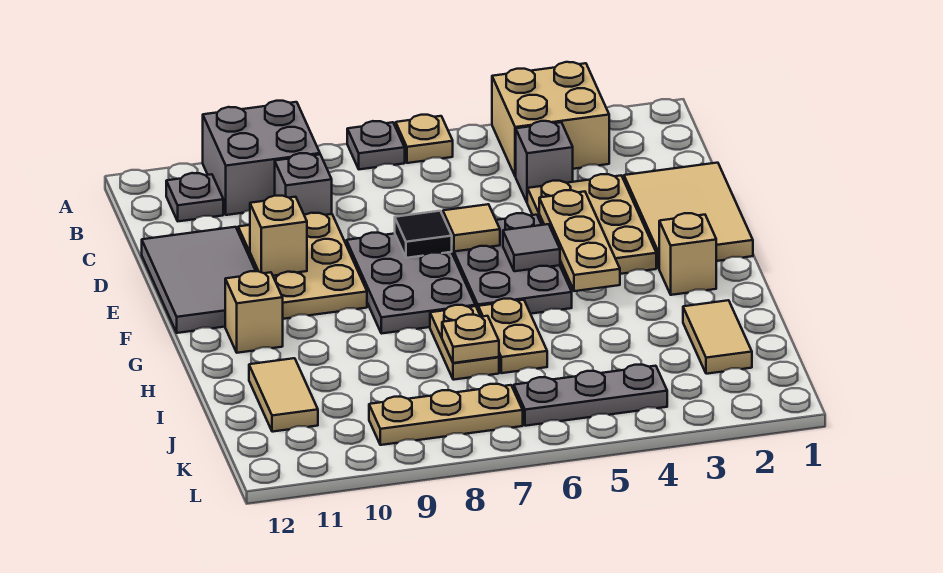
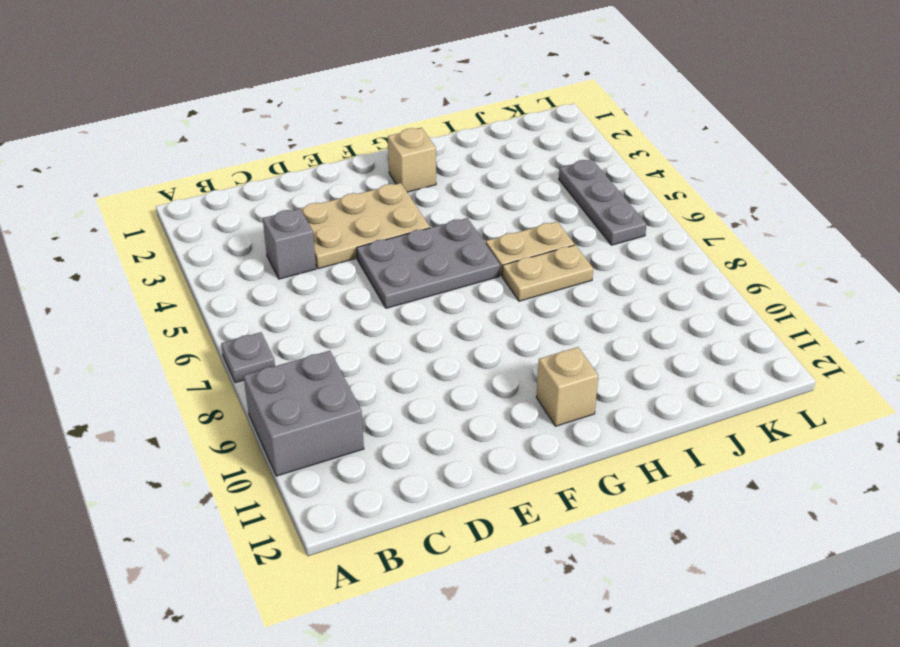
none -> tan 2x2 brick [492,62,609,177]
none -> tan 1x1 plate [396,115,453,163]
none -> grey 1x1 plate [166,173,223,221]

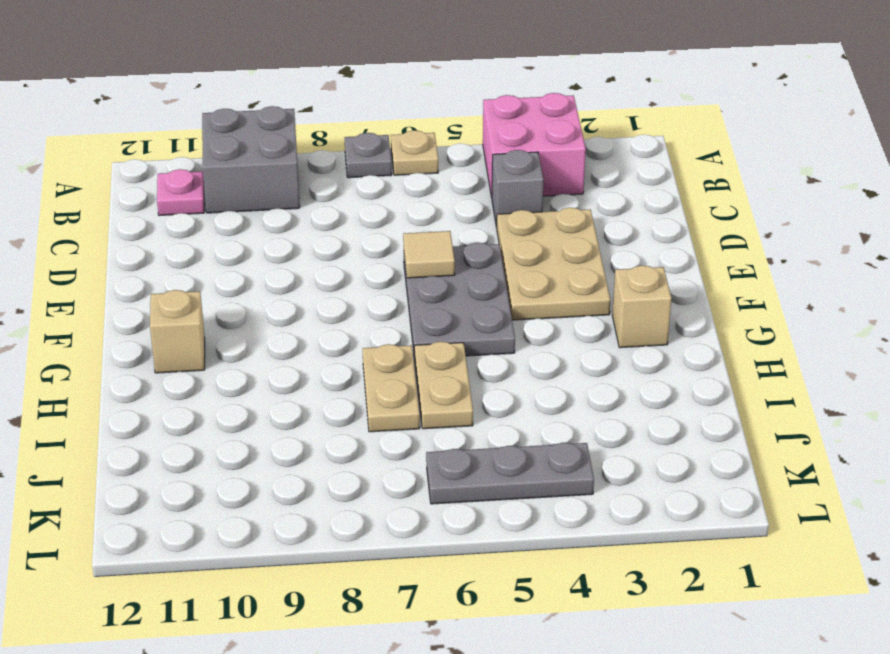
pink 2x2 brick [483,93,586,198] -> tan 2x2 brick [492,62,609,177]
pink 1x1 plate [157,169,204,215] -> grey 1x1 plate [166,173,223,221]
none -> grey 1x1 brick [275,153,332,215]
none -> tan 2x3 tile [624,163,753,268]
none -> tan 2x3 plate [238,213,367,319]

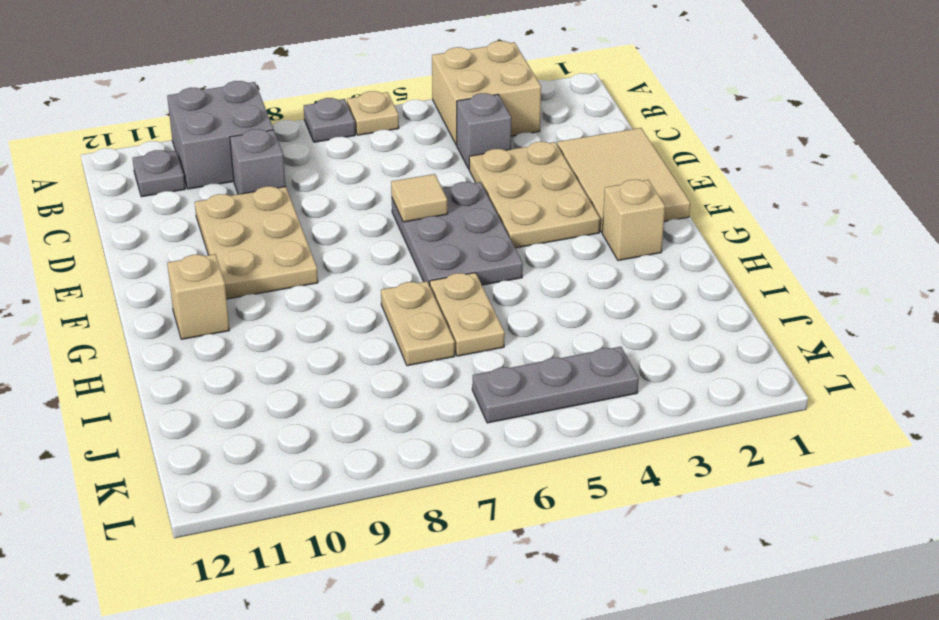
none -> grey 2x3 tile [142,227,255,333]
none -> grey 2x3 plate [346,233,475,334]
none -> tan 1x2 tile [683,300,752,374]

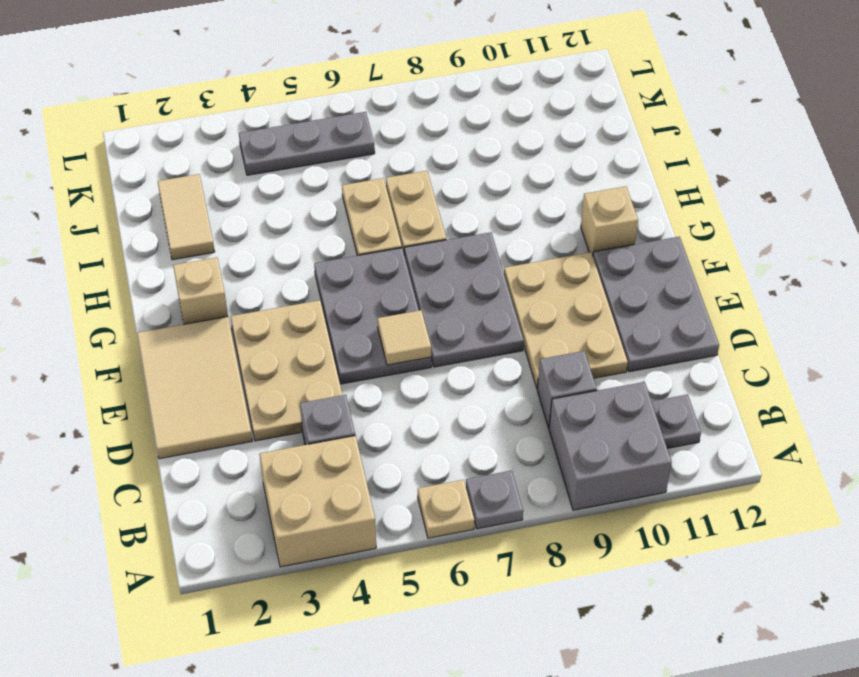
grey 2x3 plate [593,237,719,372] -> grey 2x3 tile [142,227,255,333]
none -> tan 1x2 tile [249,358,318,432]
none -> tan 1x3 plate [369,384,523,445]
none -> tan 1x3 plate [539,190,620,291]

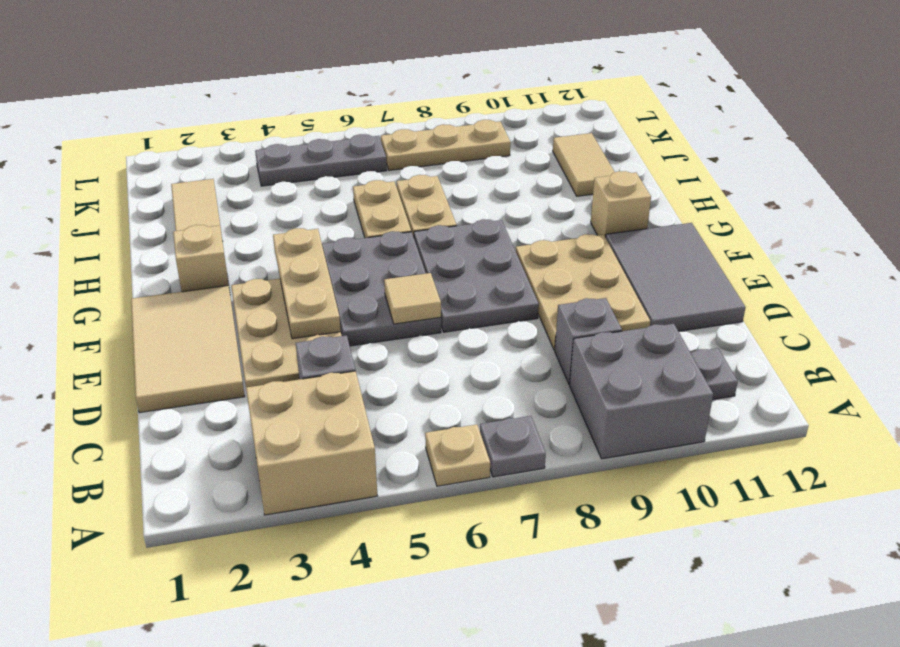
none -> black 1x1 tile [395,211,452,258]
none -> tan 1x1 brick [250,196,307,276]
none -> grey 1x1 tile [503,224,560,271]

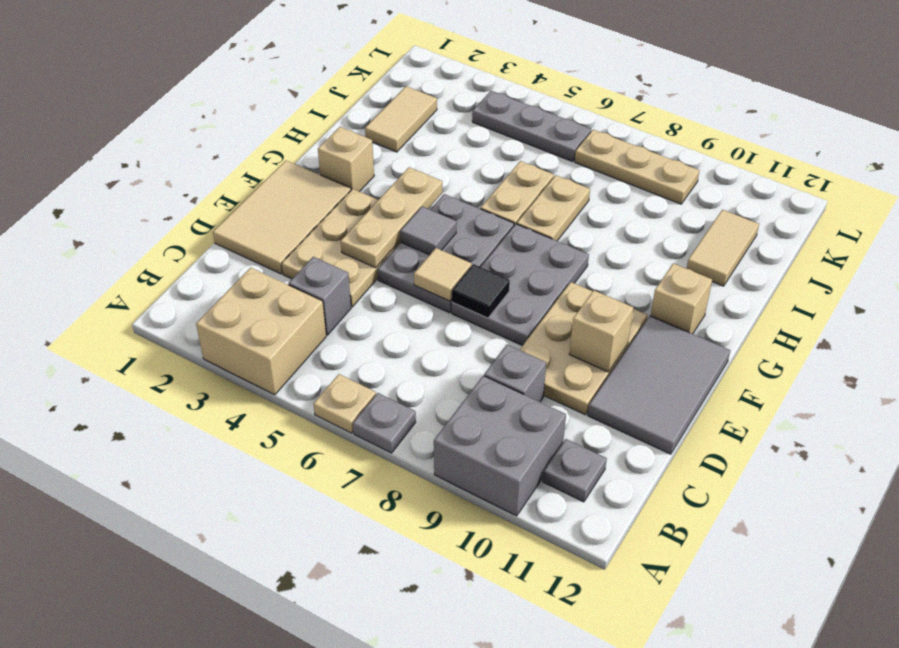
none -> tan 1x1 plate [442,315,499,363]

